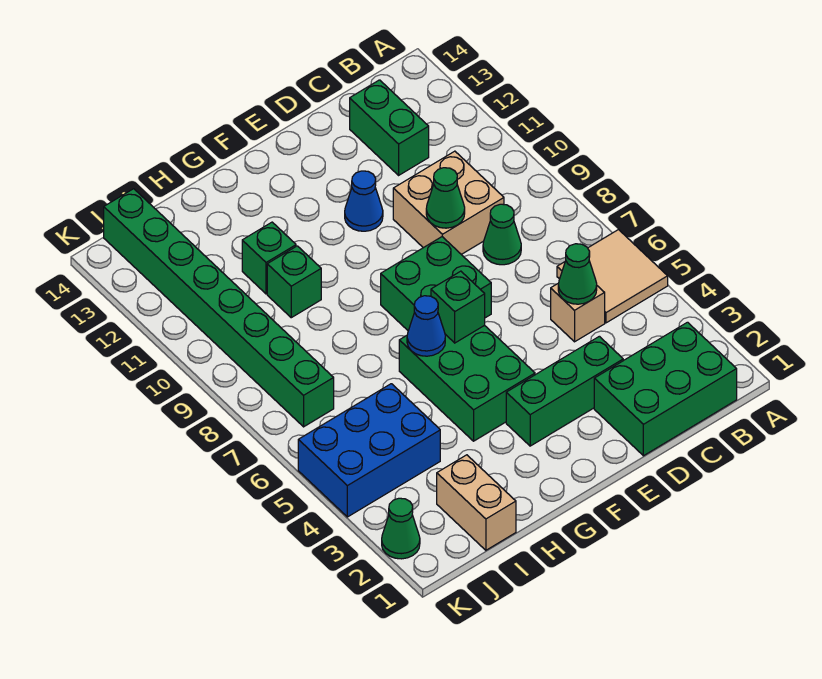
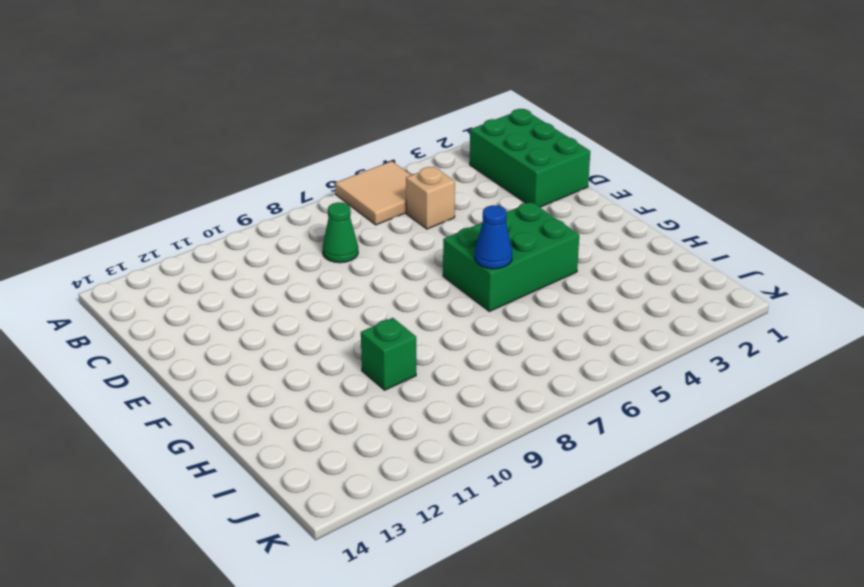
none -> tan 2x2 brick [393,151,504,254]
none -> green 1x2 brick [350,80,429,175]
none -> green 1x3 brick [506,336,623,446]

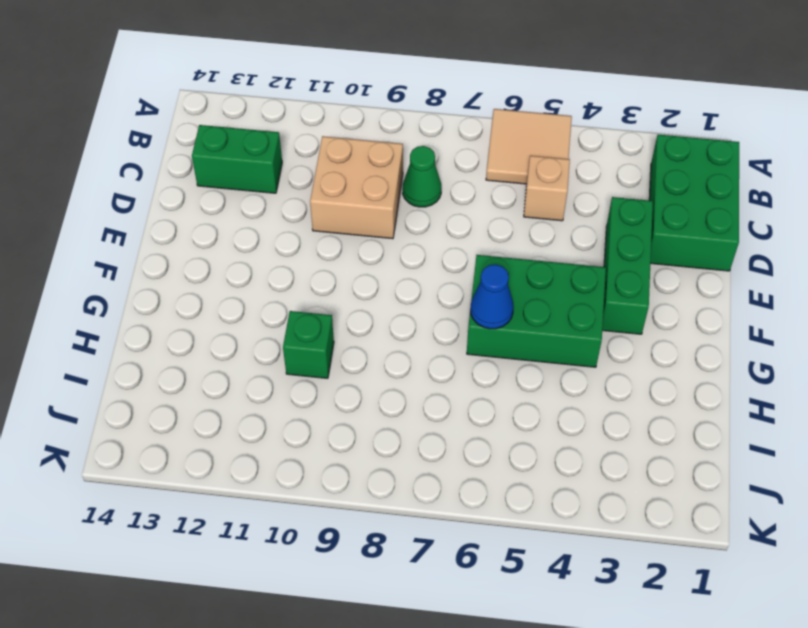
none -> green 2x2 brick [381,237,491,331]
none -> blue 1x1 cone [345,171,383,231]
none -> green 1x1 brick [242,222,296,294]

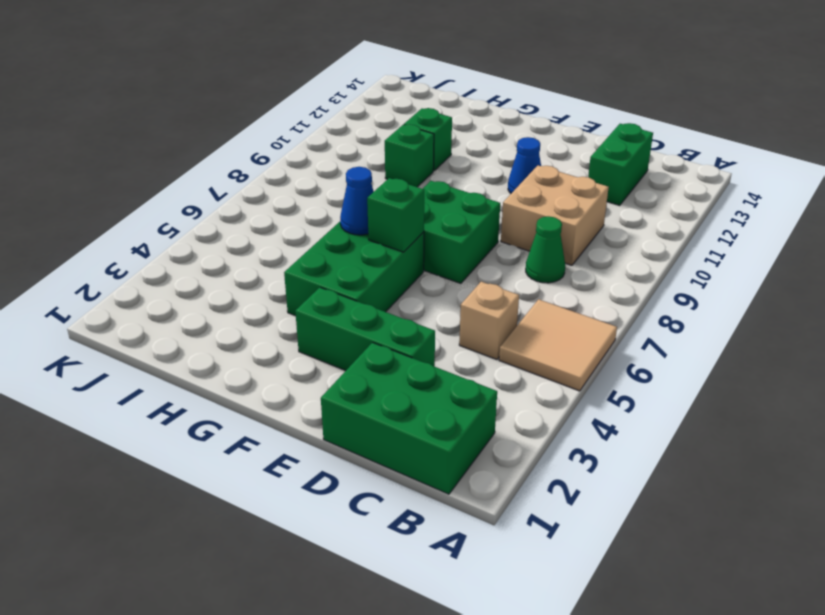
none -> tan 1x2 brick [437,455,516,550]
none -> blue 2x3 brick [298,384,440,517]
none -> green 1x8 brick [104,189,334,427]

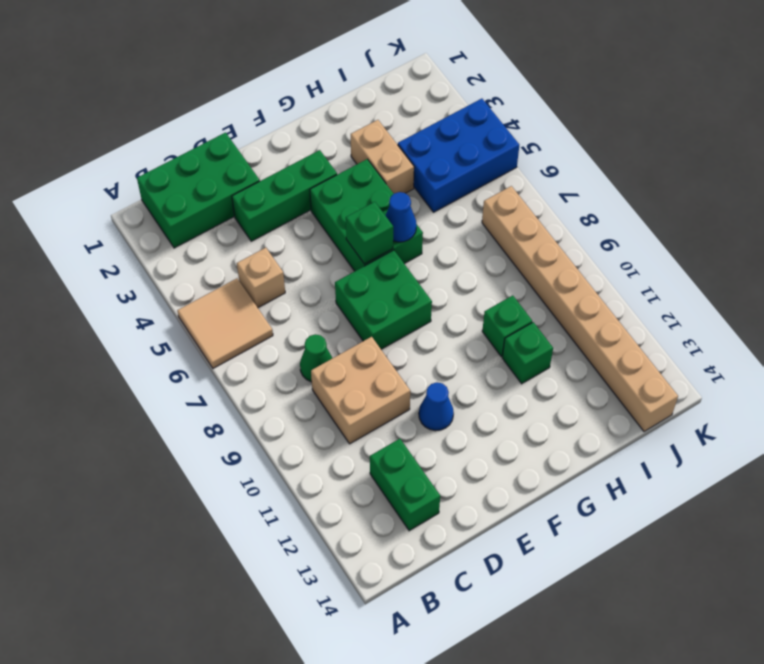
tan 1x2 brick [351,120,414,193] -> tan 1x2 brick moved to [437,455,516,550]
tan 1x8 brick [482,186,678,432] -> green 1x8 brick [104,189,334,427]
none -> green 1x1 cone [382,498,420,559]
none -> green 1x1 cone [558,244,597,304]
none -> green 1x1 cone [426,168,465,228]

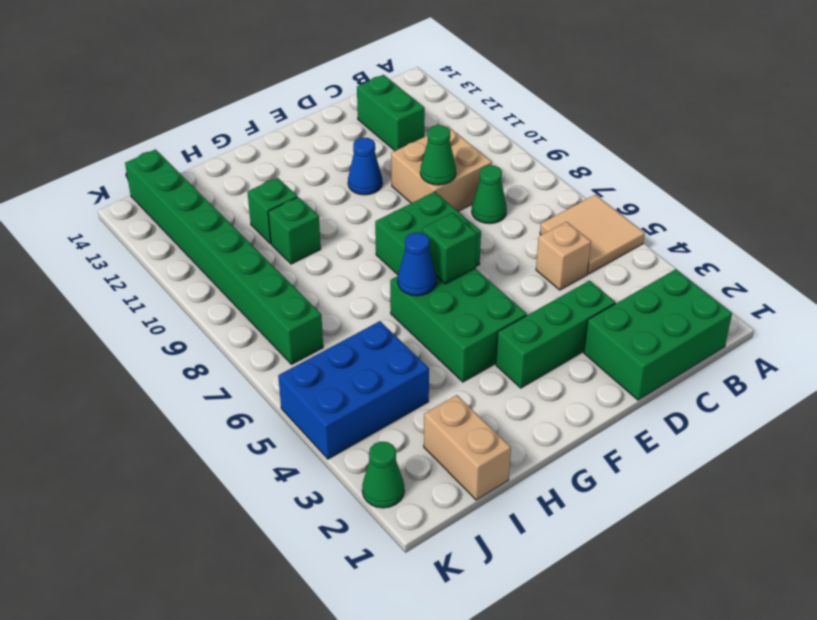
none -> green 1x1 cone [558,244,597,304]

